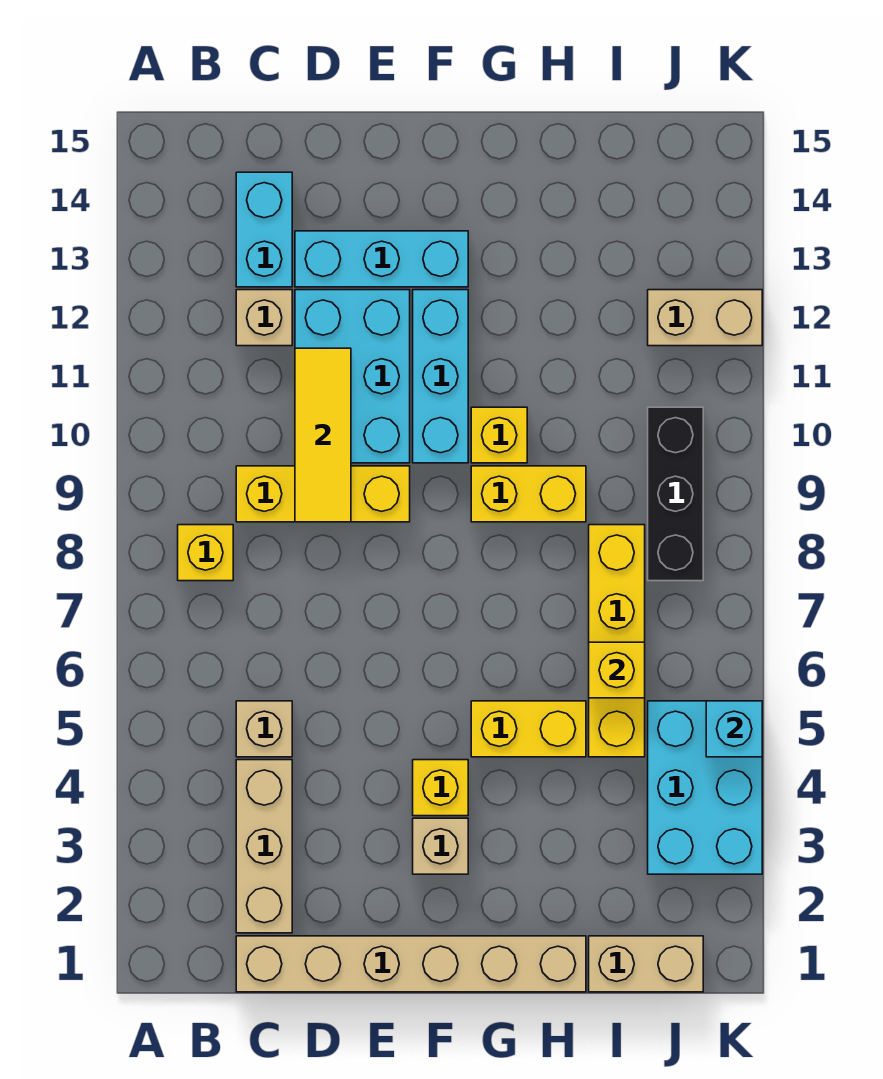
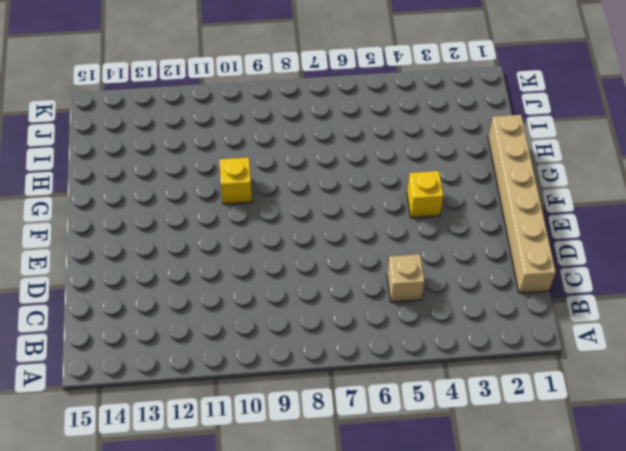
none -> yellow 1x1 brick [178,525,233,581]
none -> tan 1x3 brick [236,760,292,933]
none -> yellow 1x3 brick [236,466,410,522]

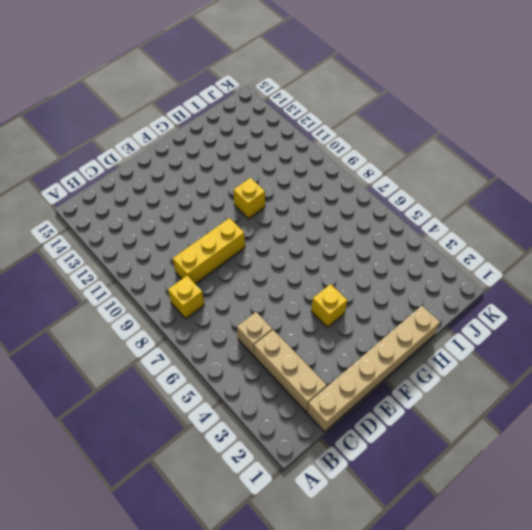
none -> tan 1x1 brick [236,290,292,346]
none -> cyan 1x2 brick [236,172,292,287]
none -> cyan 2x3 brick [295,290,410,463]

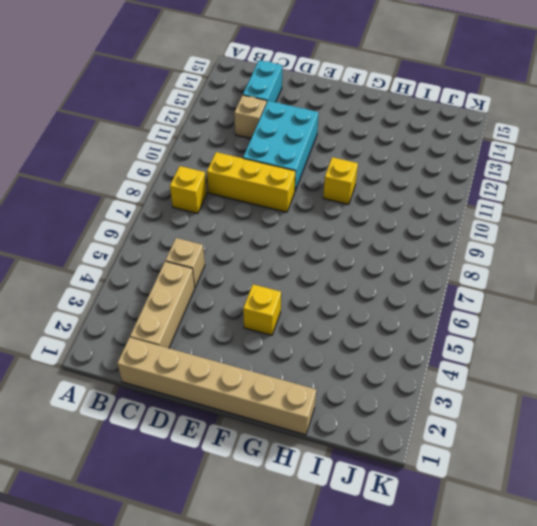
none -> cyan 1x3 brick [295,231,468,287]
none -> tan 1x1 brick [413,818,468,874]
none -> cyan 1x3 brick [413,290,468,463]

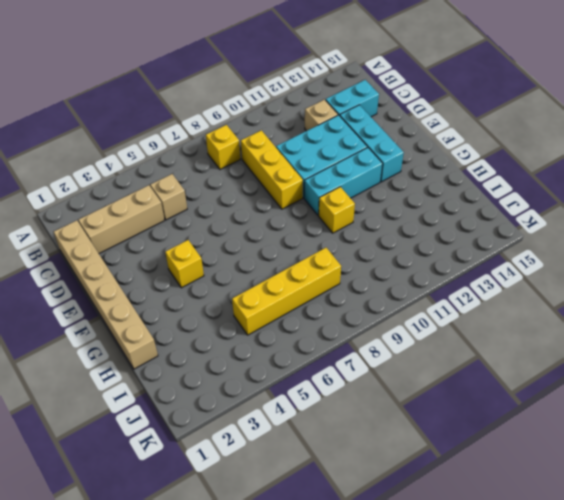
none -> tan 1x1 brick [413,818,468,874]
none -> yellow 1x2 brick [471,701,586,757]
none -> yellow 1x2 brick [471,466,586,522]

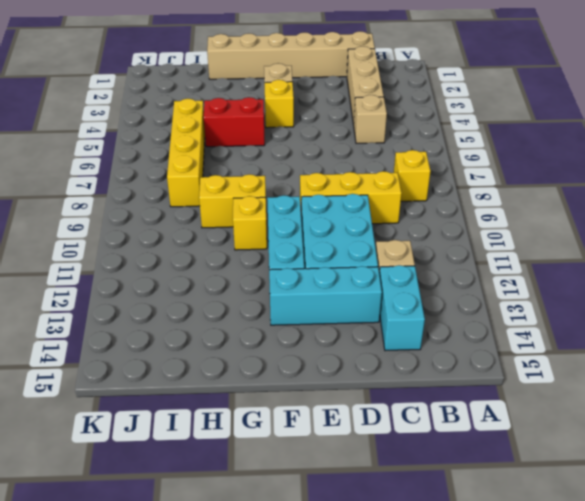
red 1x2 brick [204,97,265,147] -> yellow 1x2 brick [471,701,586,757]
none -> tan 1x2 brick [589,936,703,992]
none -> cyan 2x3 brick [648,701,762,874]
none -> black 1x3 brick [648,407,703,581]

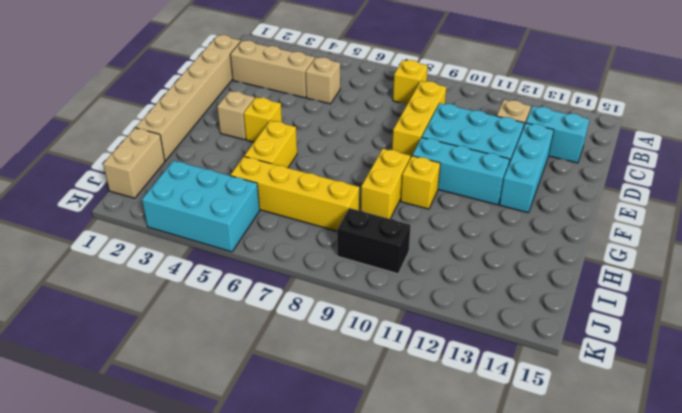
black 1x2 brick [337,208,411,274] -> black 1x3 brick [648,407,703,581]
none -> tan 1x2 brick [648,290,762,346]
none -> yellow 1x3 tile [295,348,351,522]
none -> yellow 1x1 brick [589,642,645,698]

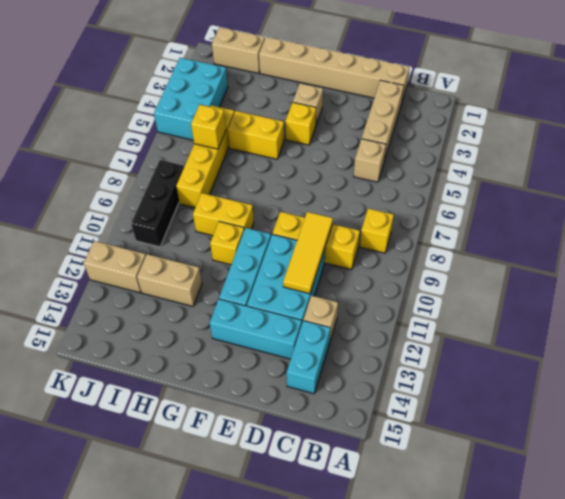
tan 1x2 brick [137,254,202,306] -> none
none -> cyan 1x1 brick [706,701,762,757]

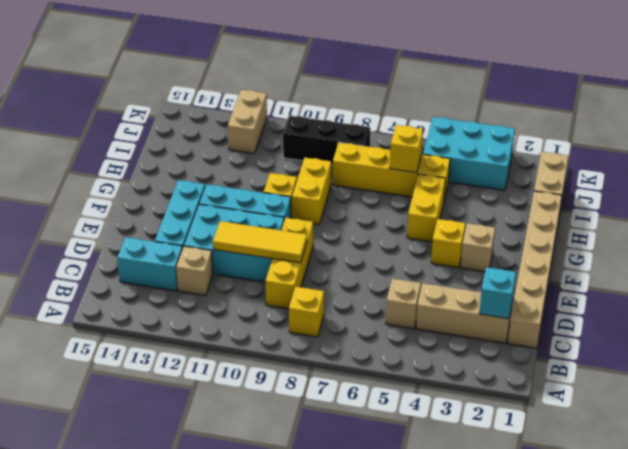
cyan 1x1 brick [479,267,516,319] -> cyan 1x1 brick moved to [706,701,762,757]

